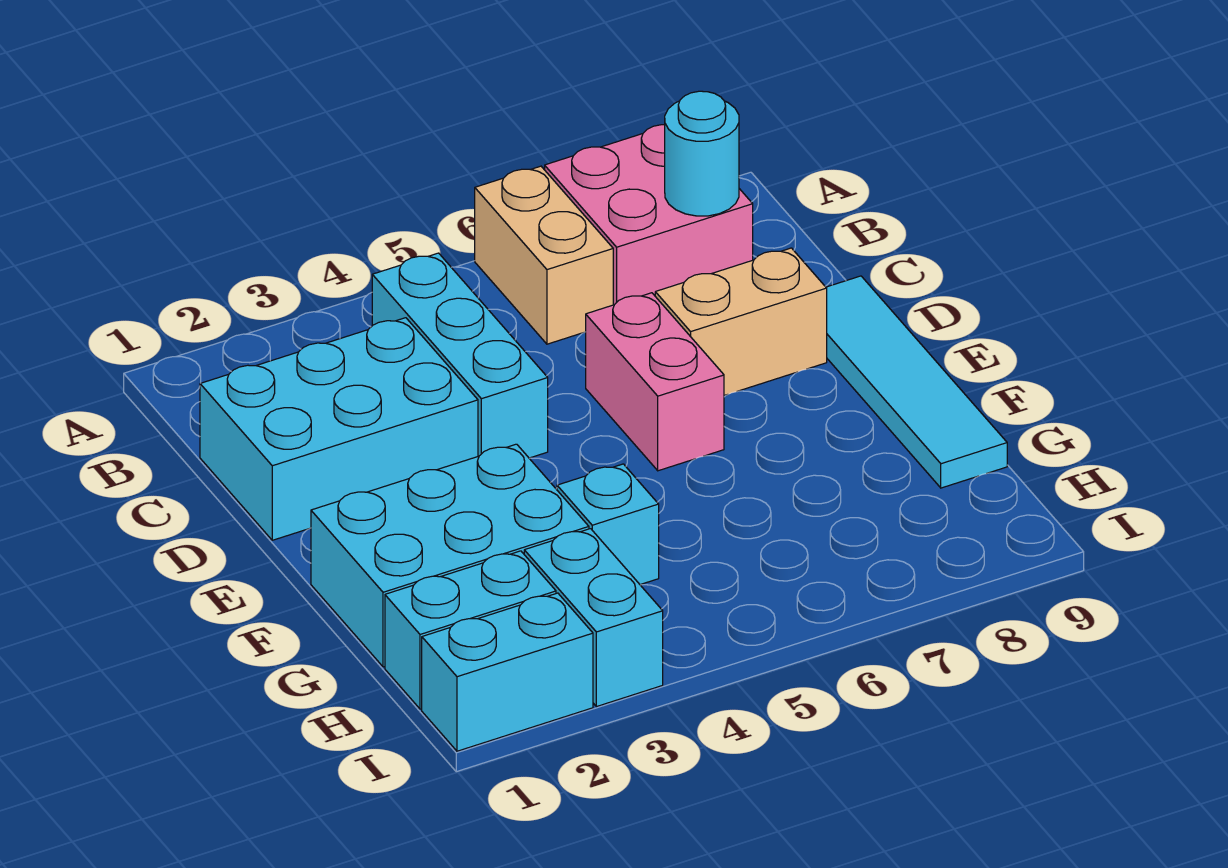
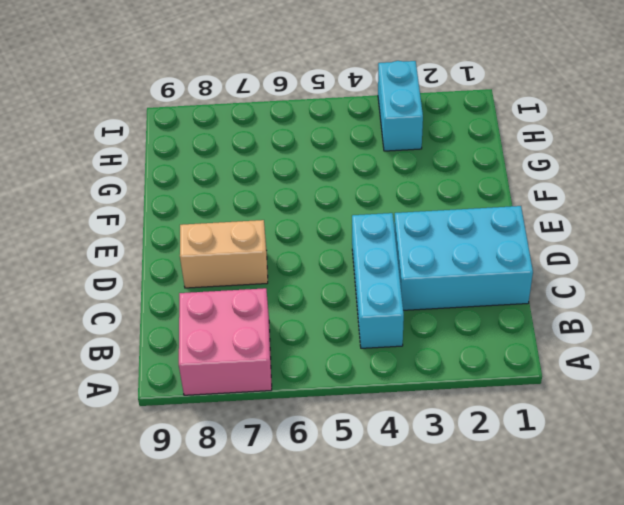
none -> tan 1x2 brick [475,166,613,344]
none -> pink 1x2 brick [586,293,724,471]
none -> cyan 1x4 tile [826,276,1007,488]

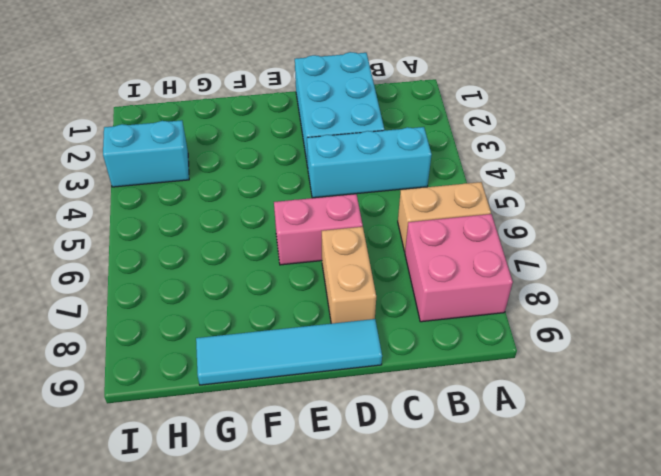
none -> cyan 2x3 brick [311,444,589,667]
none -> cyan 1x1 brick [557,464,659,585]
none -> cyan 1x2 brick [385,551,556,709]

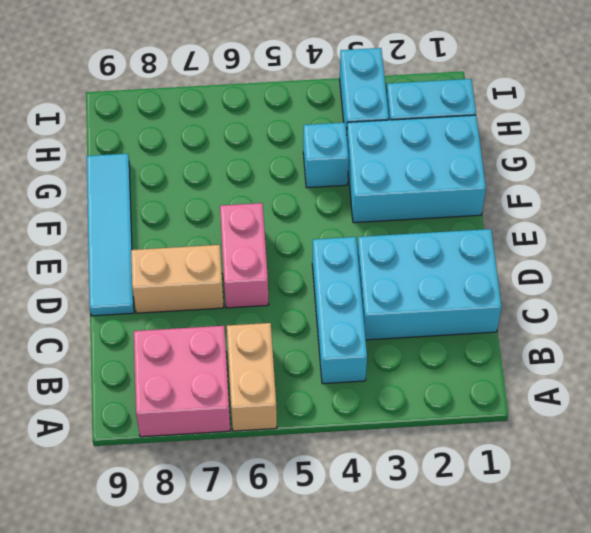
none -> cyan 1x2 brick [422,593,593,751]
none -> cyan 1x1 round brick [665,91,739,216]

